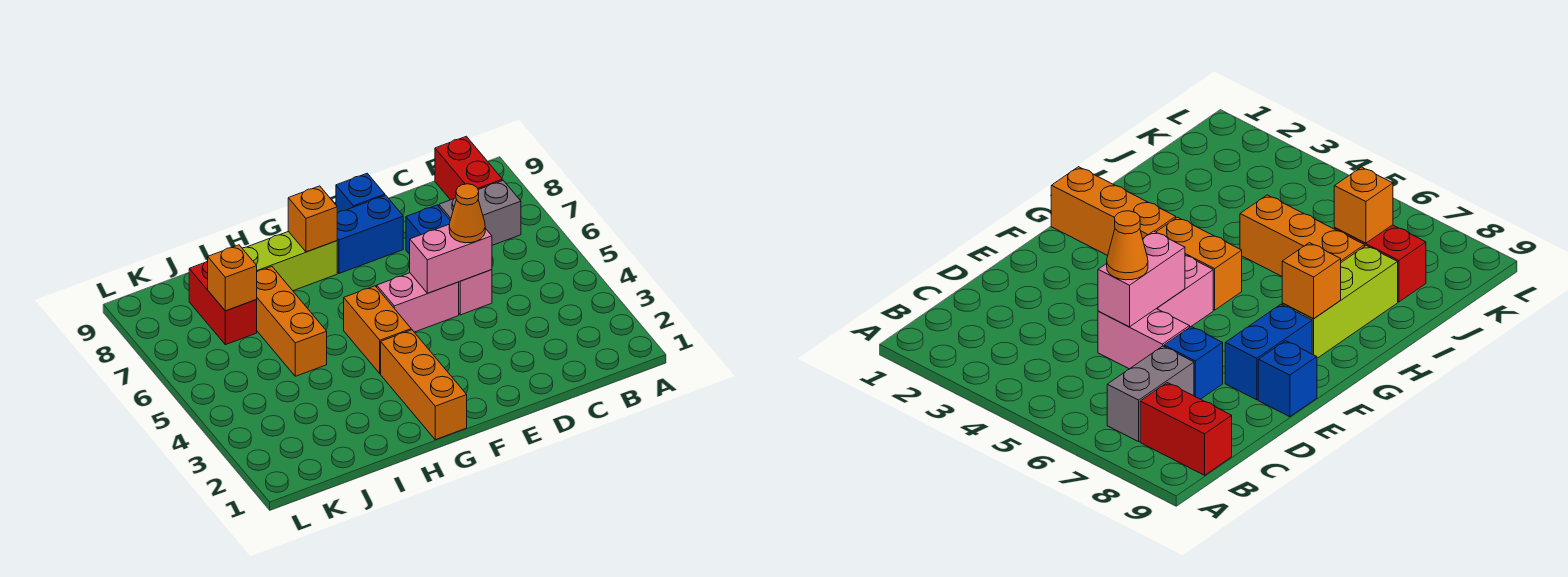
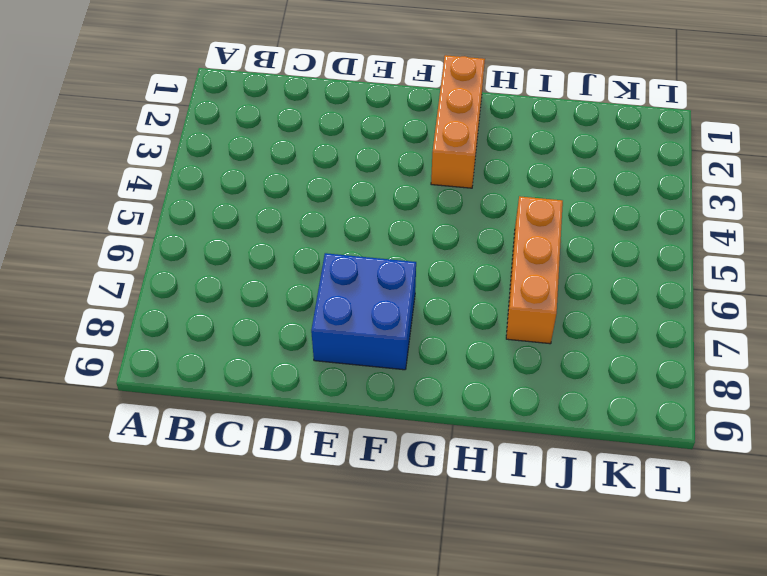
blue 2x2 brick [311,253,416,370] -> blue 1x2 brick [337,195,403,273]
none -> grey 1x2 brick [439,180,521,245]
none -> red 1x2 brick [435,136,502,200]
none -> pink 1x2 brick [459,270,492,315]

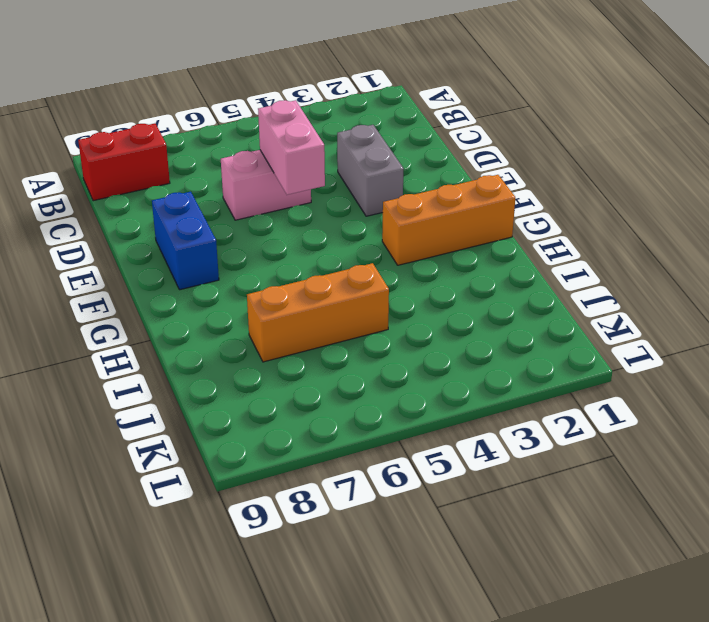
grey 1x2 brick [337,125,404,216] -> grey 1x2 brick moved to [439,180,521,245]
none -> blue 1x1 brick [406,205,450,254]
none -> pink 1x2 brick [377,273,459,332]
none -> blue 1x1 brick [336,173,385,213]

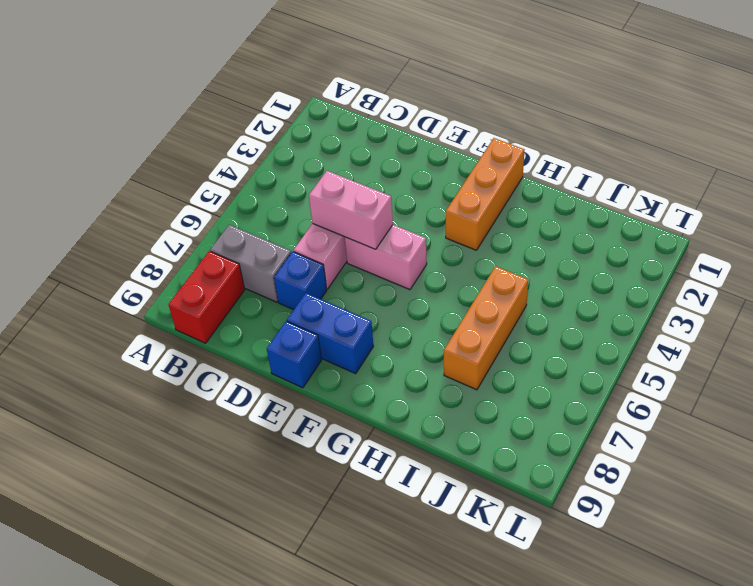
none -> orange 1x2 brick [344,286,411,374]
none -> lime 1x3 brick [242,231,337,291]
none -> red 1x2 brick [189,261,257,345]

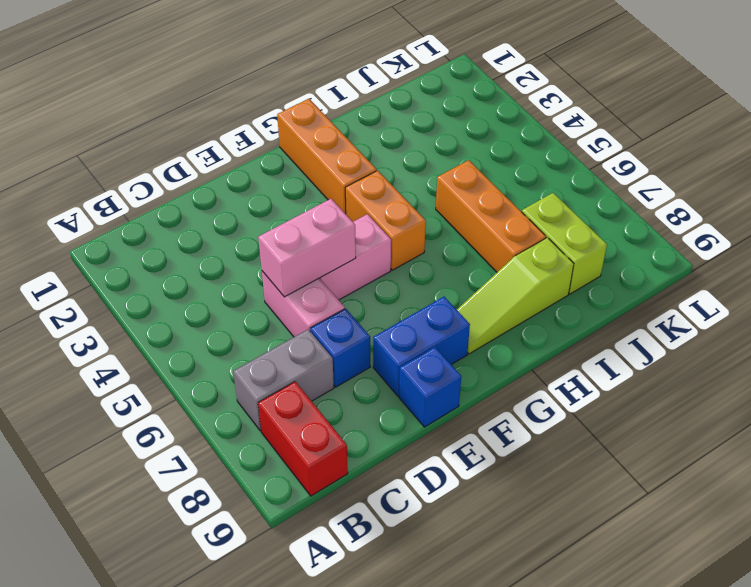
lime 1x3 slope [457,238,574,354] -> lime 1x3 brick [242,231,337,291]
lime 1x2 brick [522,193,607,294] -> red 1x2 brick [189,261,257,345]
none -> orange 1x1 brick [288,186,337,252]
none -> orange 1x1 brick [208,245,257,311]
none -> orange 1x1 cone [449,184,485,243]

